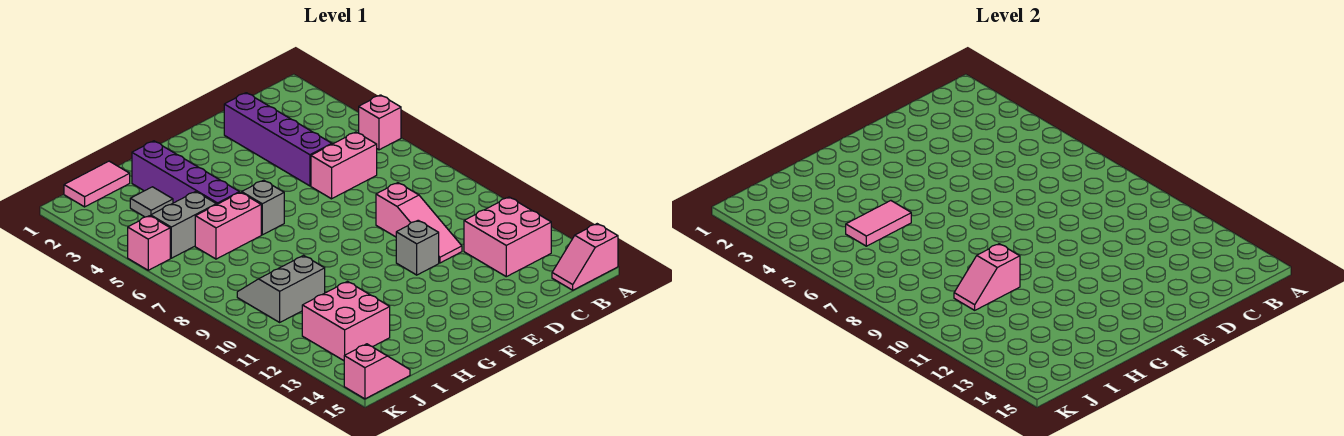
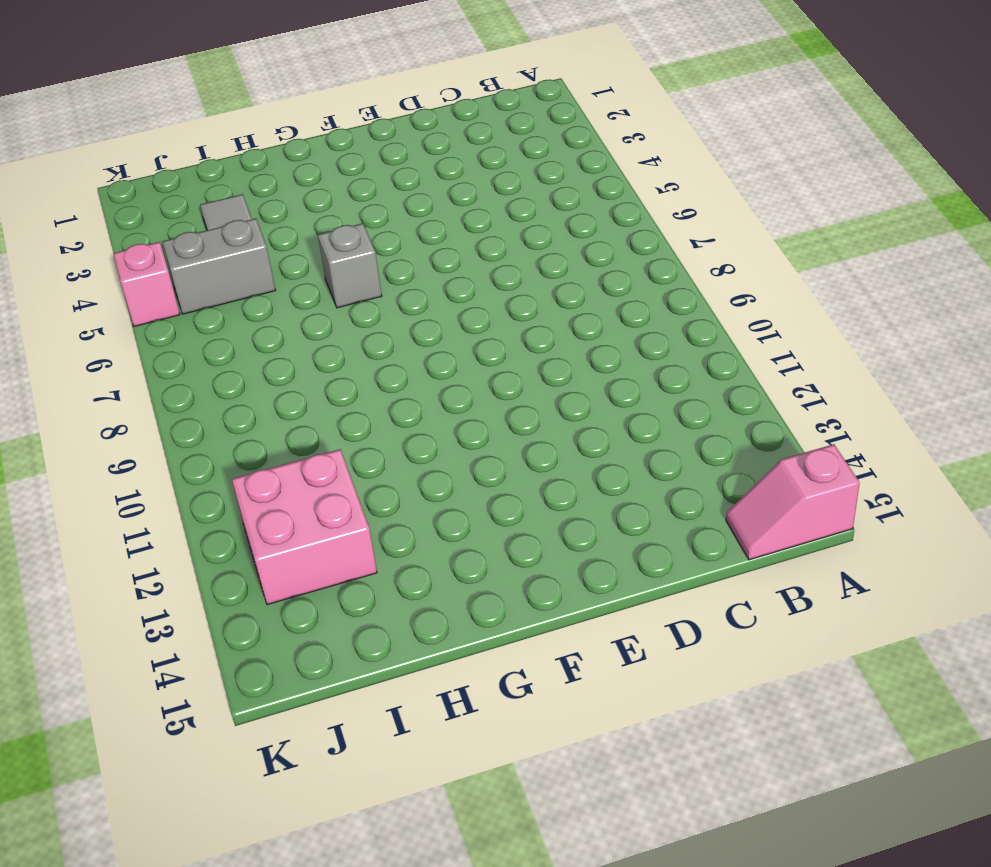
none -> pink 1x1 brick [359,95,401,150]
none -> pink 2x2 brick [464,197,551,277]
none -> pink 1x2 brick [311,132,377,199]

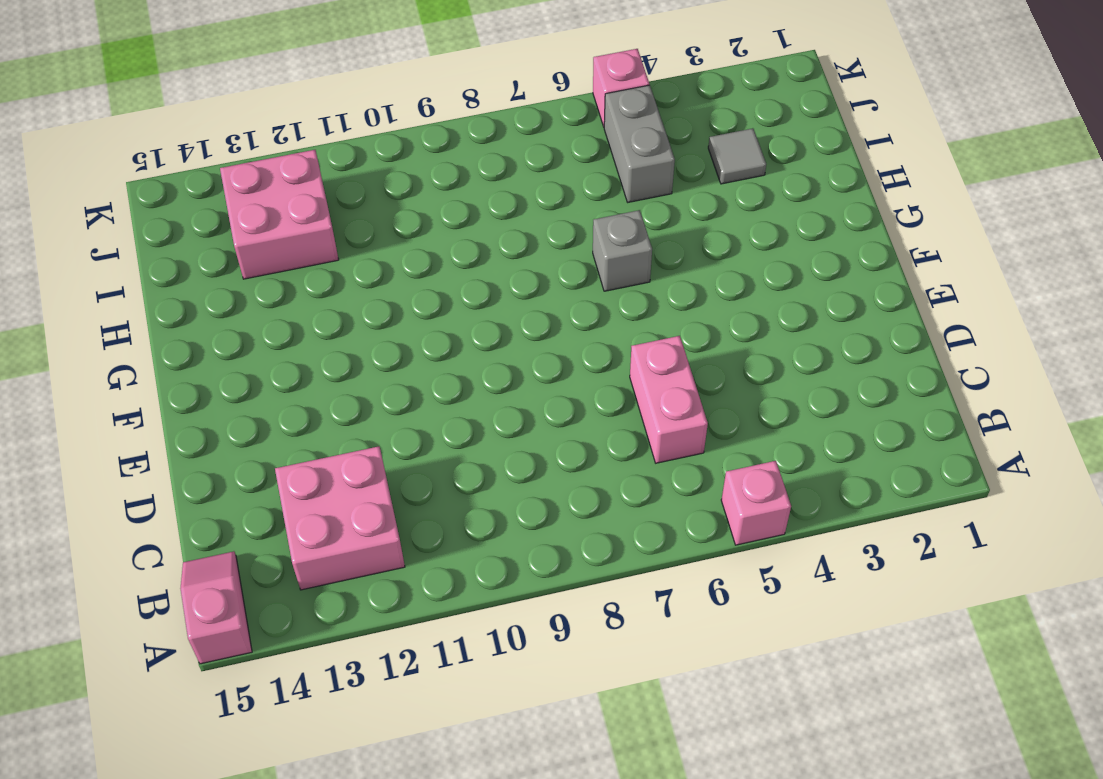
none -> purple 1x4 brick [224,93,332,186]
none -> pink 1x3 slope [376,183,462,263]
none -> grey 1x1 brick [396,220,439,275]

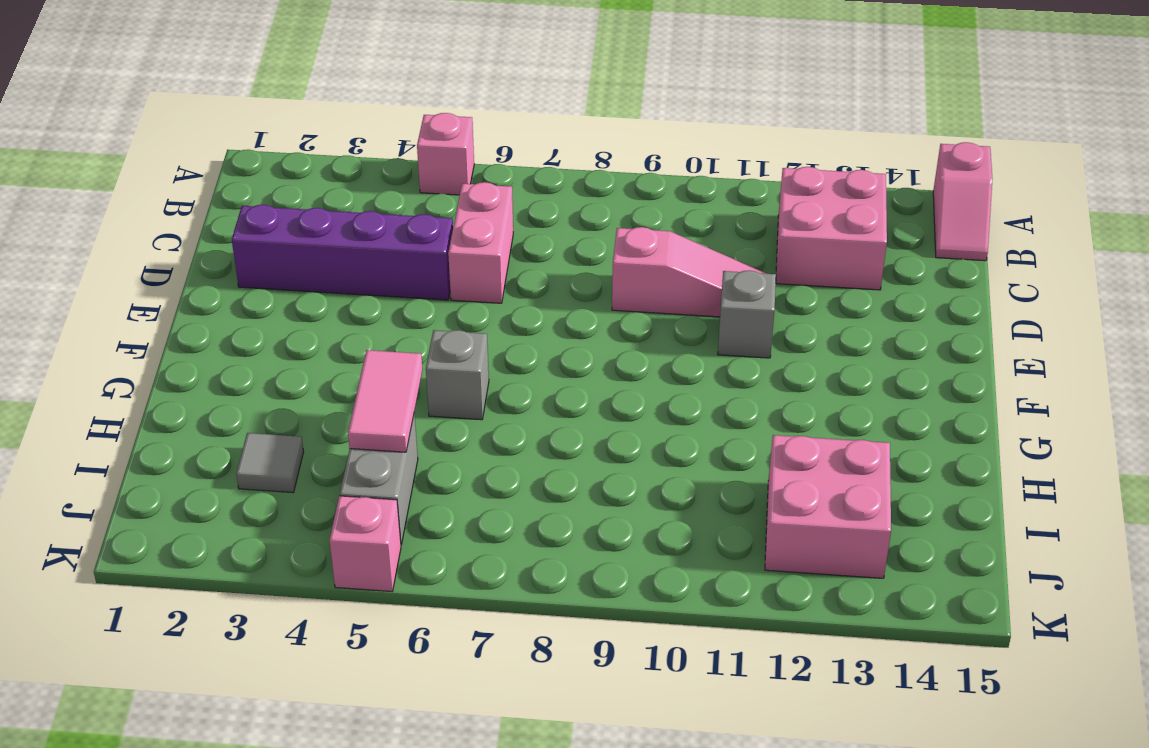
none -> purple 1x4 brick [132,141,239,205]
none -> pink 1x2 brick [195,192,261,259]
none -> pink 1x2 tile [64,161,130,207]

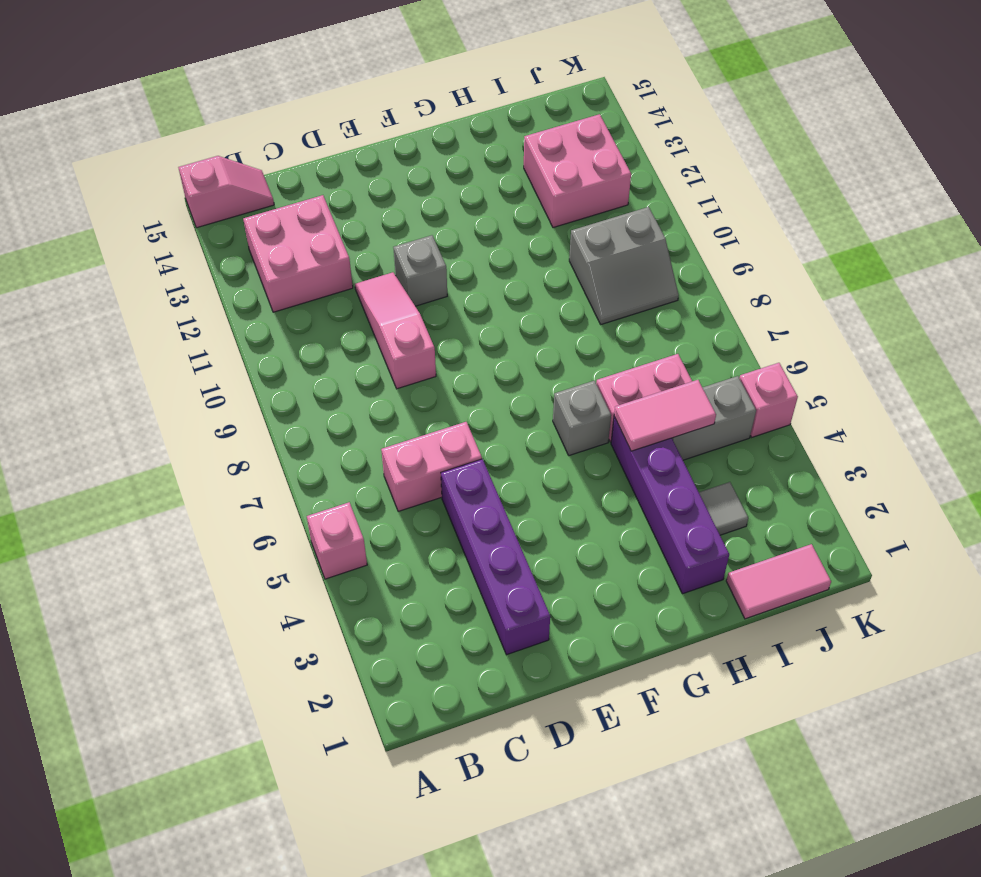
none -> pink 1x2 slope [344,344,410,399]
none -> pink 1x2 slope [954,244,1020,310]

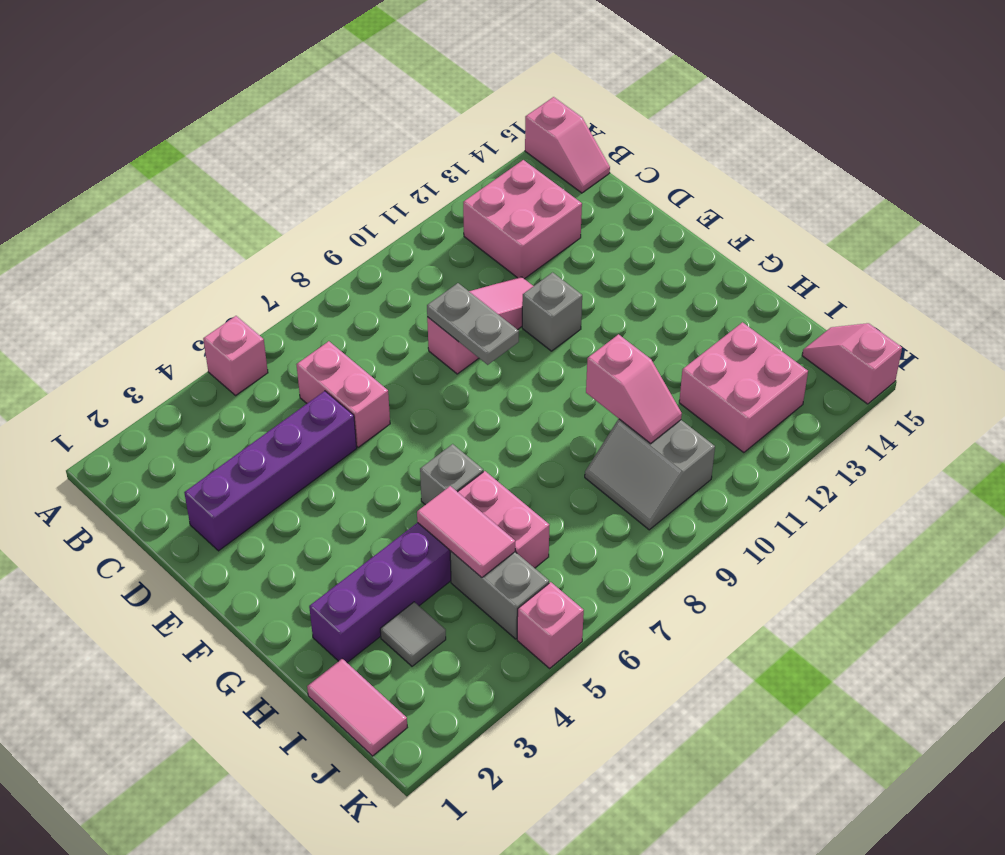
grey 1x2 plate [427,283,519,365] -> none

